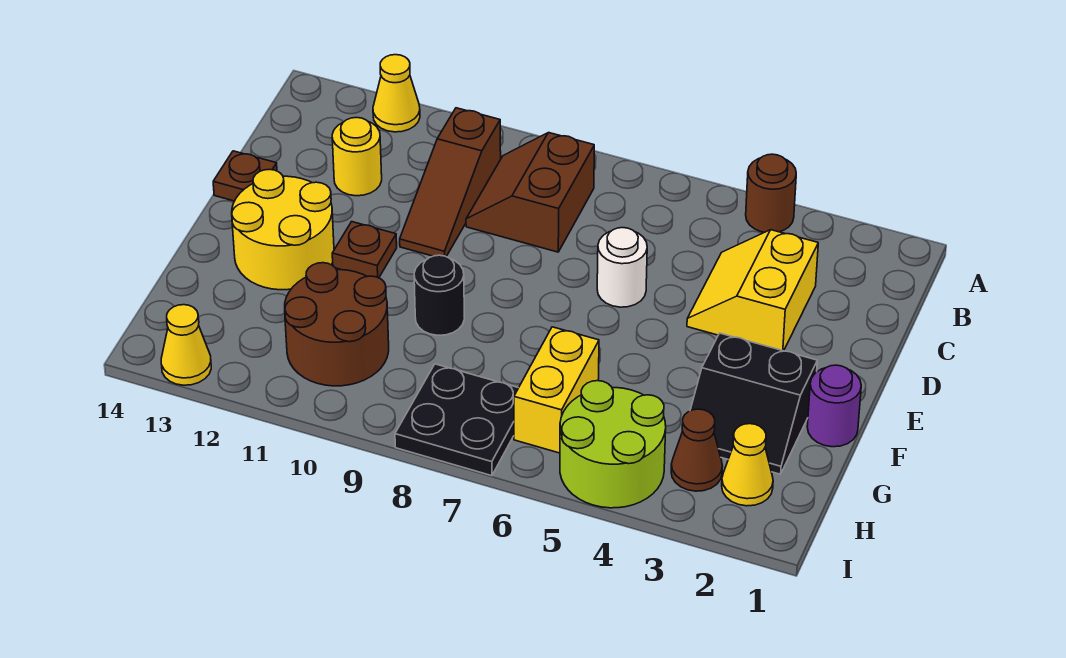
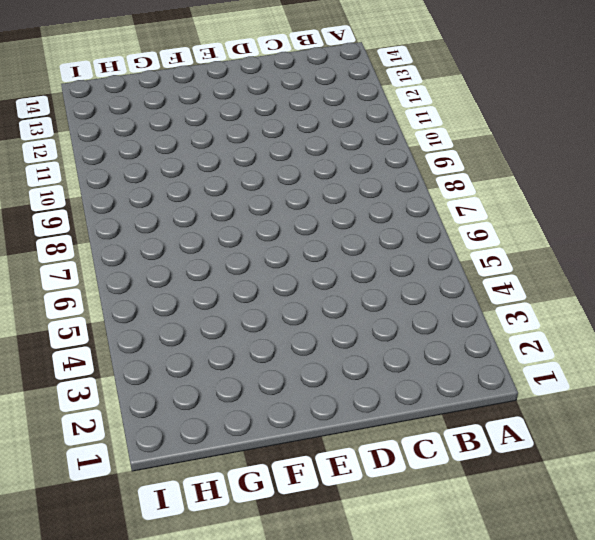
none -> brown 1x1 round brick [746,154,796,232]
none -> yellow 1x1 cone [373,55,420,132]
none -> brown 2x2 slope [466,133,594,252]

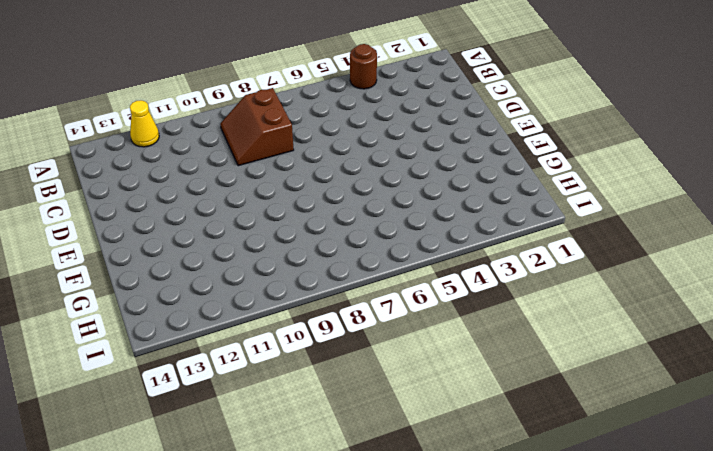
none -> brown 1x3 slope [400,108,501,256]
none -> yellow 2x2 slope [687,230,818,351]
none -> yellow 1x1 round brick [332,117,382,196]

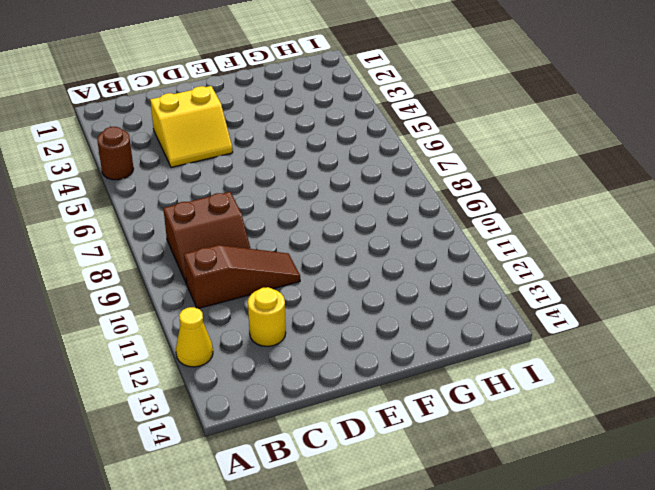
none -> white 1x1 round brick [597,228,647,307]
none -> brown 1x1 plate [213,151,277,201]
none -> brown 1x1 plate [332,222,397,278]

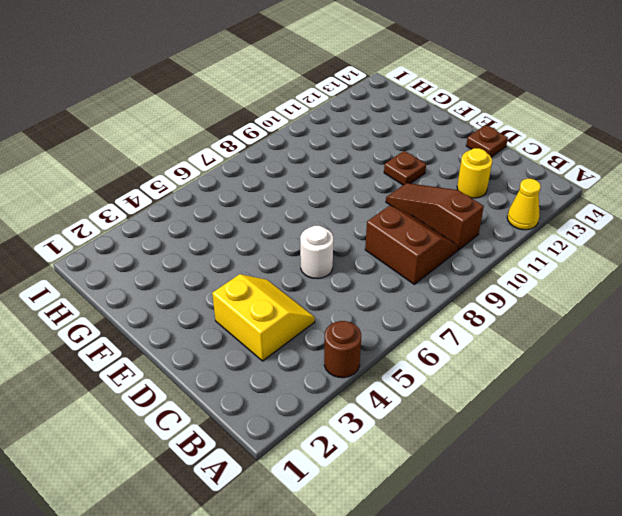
none -> yellow 2x2 round brick [232,169,334,290]
none -> purple 1x1 round brick [807,365,861,447]
none -> black 2x2 slope [690,333,817,474]

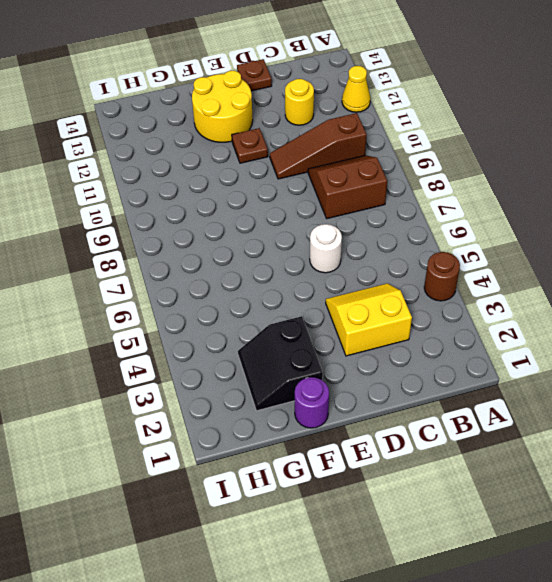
none -> black 1x1 round brick [414,255,465,335]
none -> yellow 1x2 brick [514,327,599,453]
none -> brown 2x2 round brick [285,263,389,386]

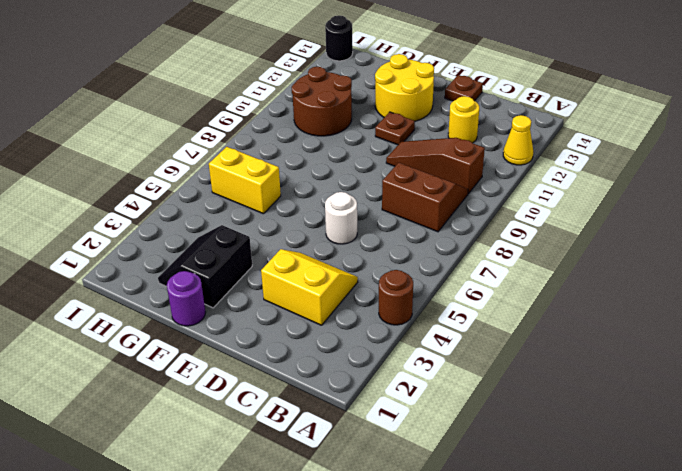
black 1x1 round brick [325,15,353,61] -> black 1x1 round brick moved to [414,255,465,335]
none -> yellow 1x1 cone [722,424,773,506]
none -> brown 1x1 cone [671,409,723,491]
none -> lime 2x2 round brick [560,381,666,508]

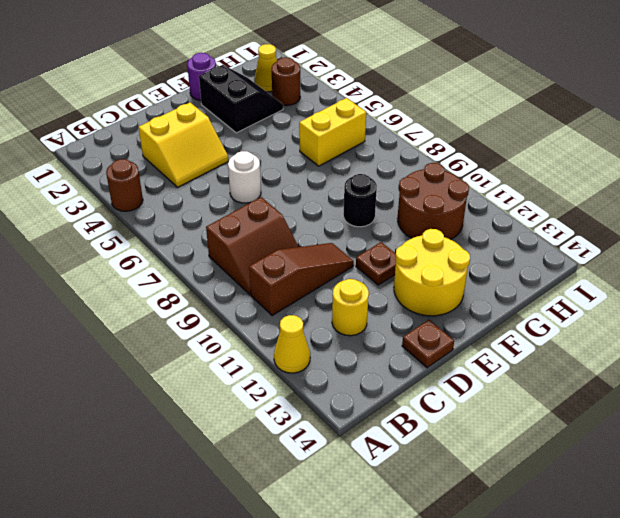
brown 1x1 round brick [272,57,300,105] -> brown 1x1 cone [671,409,723,491]
none -> lime 2x2 round brick [560,381,666,508]
none -> black 2x2 plate [395,364,518,476]
none -> yellow 1x1 cone [161,305,211,385]

